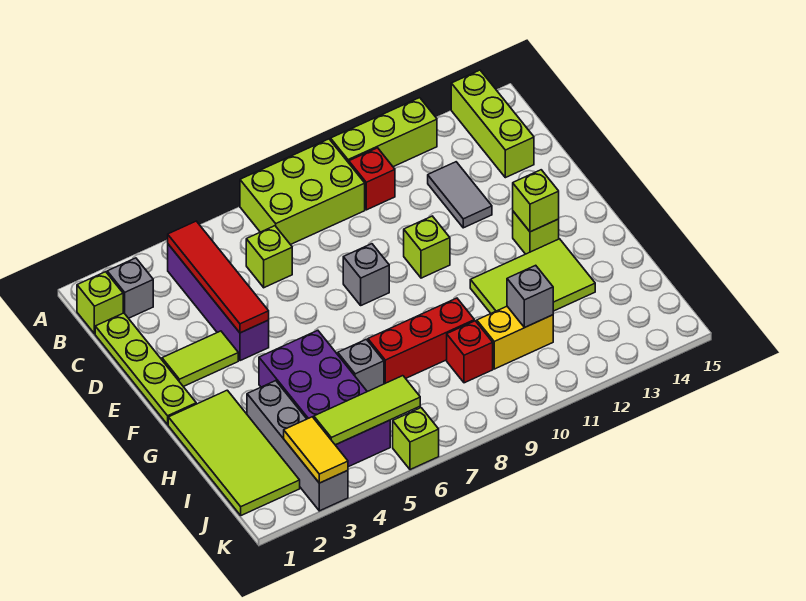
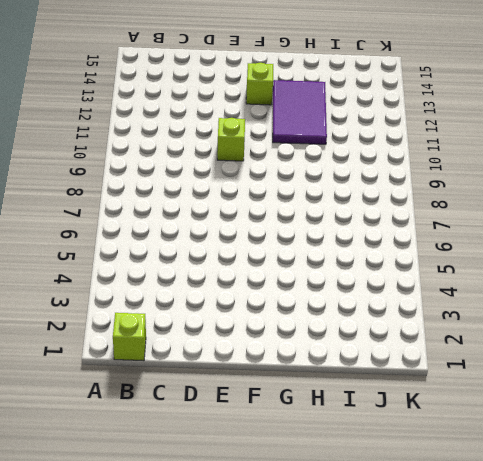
purple 2x3 tile [273,80,327,144] -> lime 2x3 tile [470,239,595,313]
none -> lime 2x3 brick [240,139,365,245]
none -> lime 1x3 brick [331,98,437,167]
none -> lime 1x3 brick [451,70,534,178]

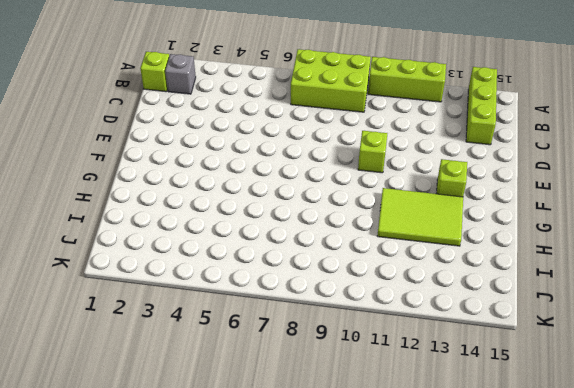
none -> purple 1x4 brick [168,244,269,361]
none -> red 1x1 brick [349,148,395,210]
none -> lime 1x4 plate [95,313,196,425]

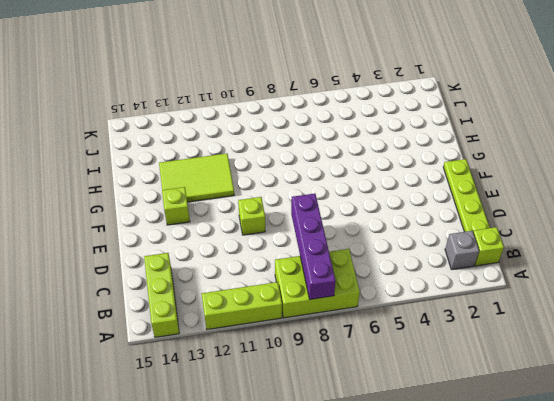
purple 1x4 brick [291,194,336,300] -> purple 1x4 brick moved to [168,244,269,361]
none -> red 1x1 brick [349,148,395,210]
none -> lime 1x1 brick [246,226,292,288]
none -> grey 1x2 tile [428,162,492,228]

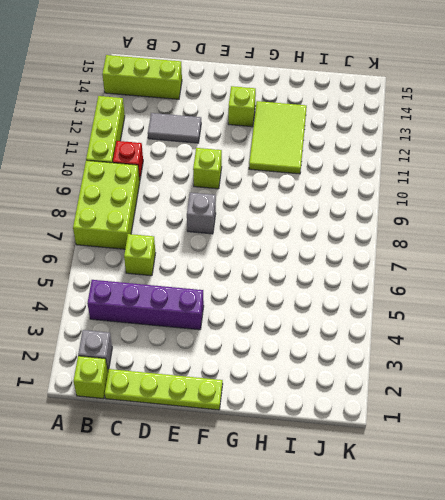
none -> lime 1x2 tile [162,331,238,387]
none -> lime 2x4 tile [168,390,300,515]
none -> purple 2x4 brick [259,330,390,467]

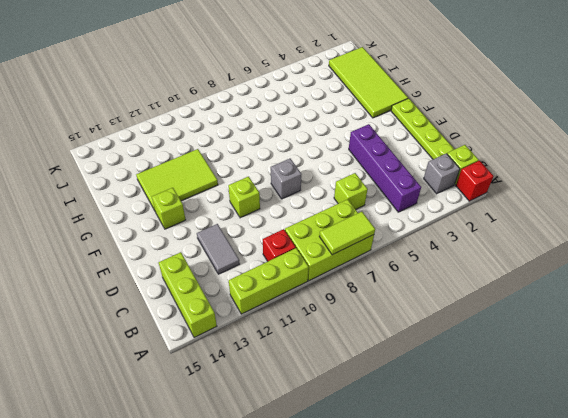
red 1x1 brick [456,161,494,201] -> red 1x1 brick moved to [447,321,493,383]
lime 1x2 tile [319,212,375,255] -> lime 1x2 tile moved to [162,331,238,387]
none -> purple 2x4 brick [259,330,390,467]
none -> grey 1x4 brick [247,381,348,511]
none -> grey 1x1 brick [338,339,384,392]

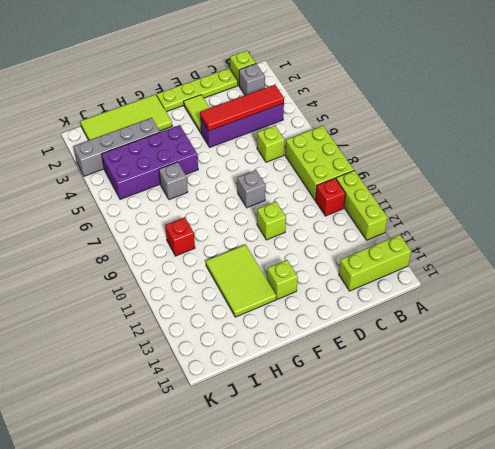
none -> grey 1x2 tile [428,162,492,228]
none -> red 1x3 brick [368,298,474,384]
none -> yellow 1x2 brick [477,307,553,369]

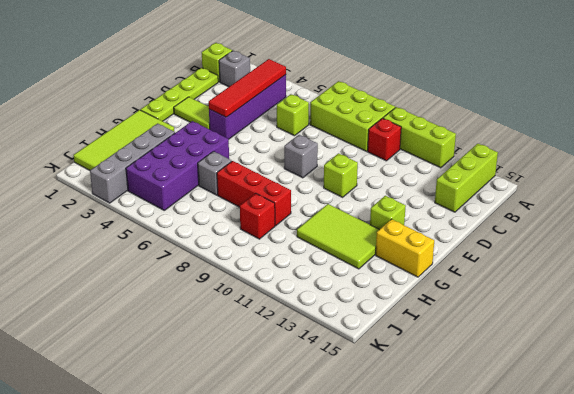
yellow 1x2 brick [376,219,434,277] -> yellow 1x2 brick moved to [477,307,553,369]
none -> grey 1x2 tile [428,162,492,228]
none -> lime 1x1 brick [393,408,439,470]
none -> lime 1x1 brick [513,170,559,232]

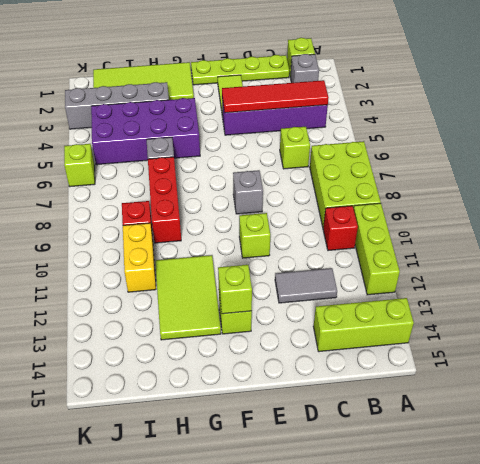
none -> grey 1x1 brick [507,265,553,327]
none -> yellow 1x2 tile [284,417,348,483]
none -> lime 1x3 tile [314,376,420,445]

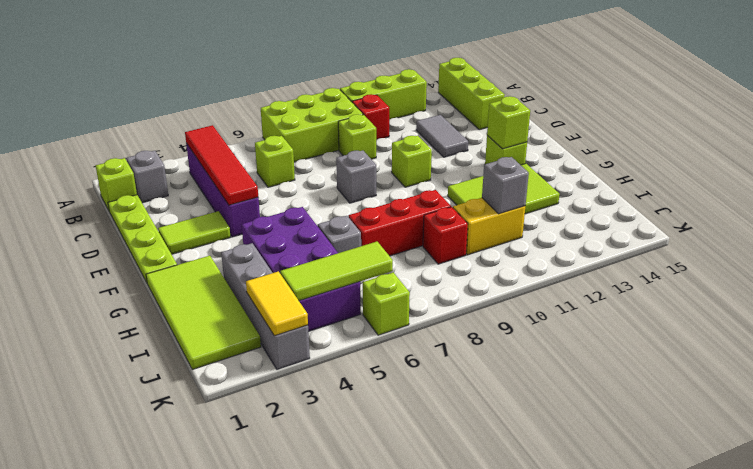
lime 1x1 brick [338,114,376,159] -> none

